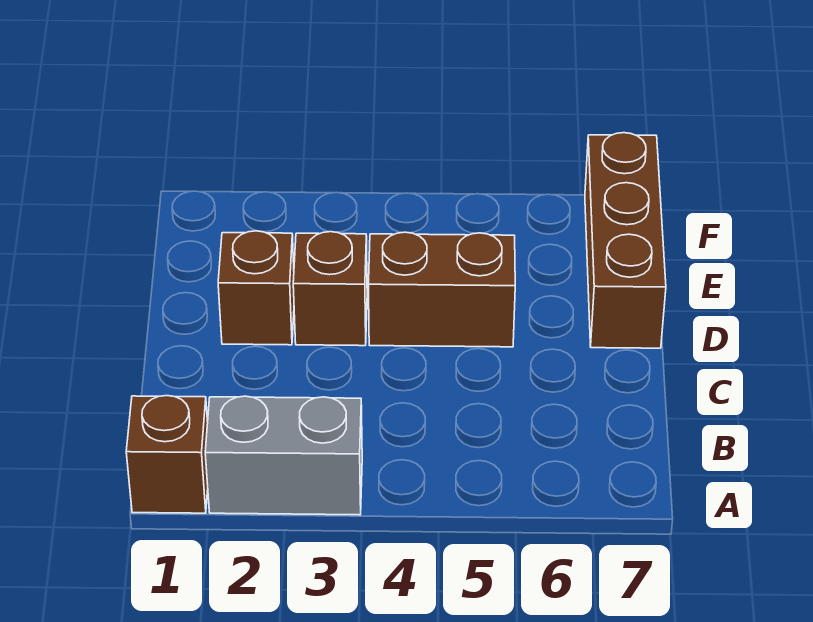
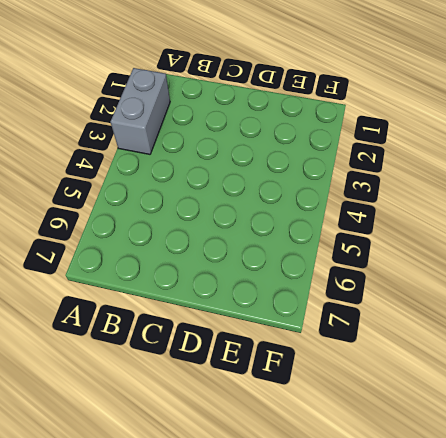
none -> brown 1x1 brick [126,396,208,513]
none -> brown 1x1 brick [218,231,294,345]

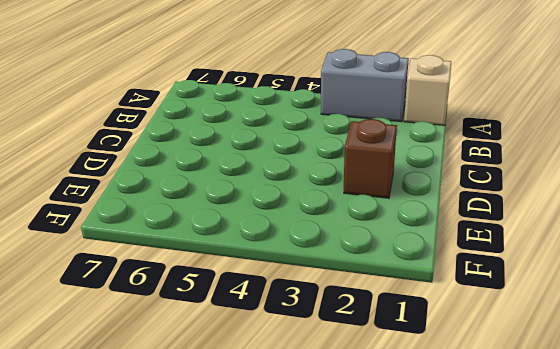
tan 1x1 brick [404,55,451,125] -> brown 1x1 brick [126,396,208,513]
none -> brown 1x1 brick [293,232,367,346]
none -> brown 1x2 brick [369,232,515,347]

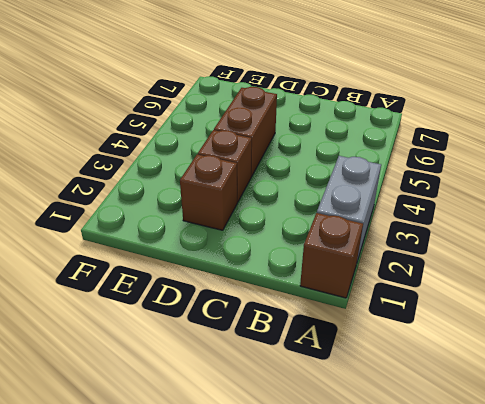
none -> brown 1x3 brick [585,133,666,348]

